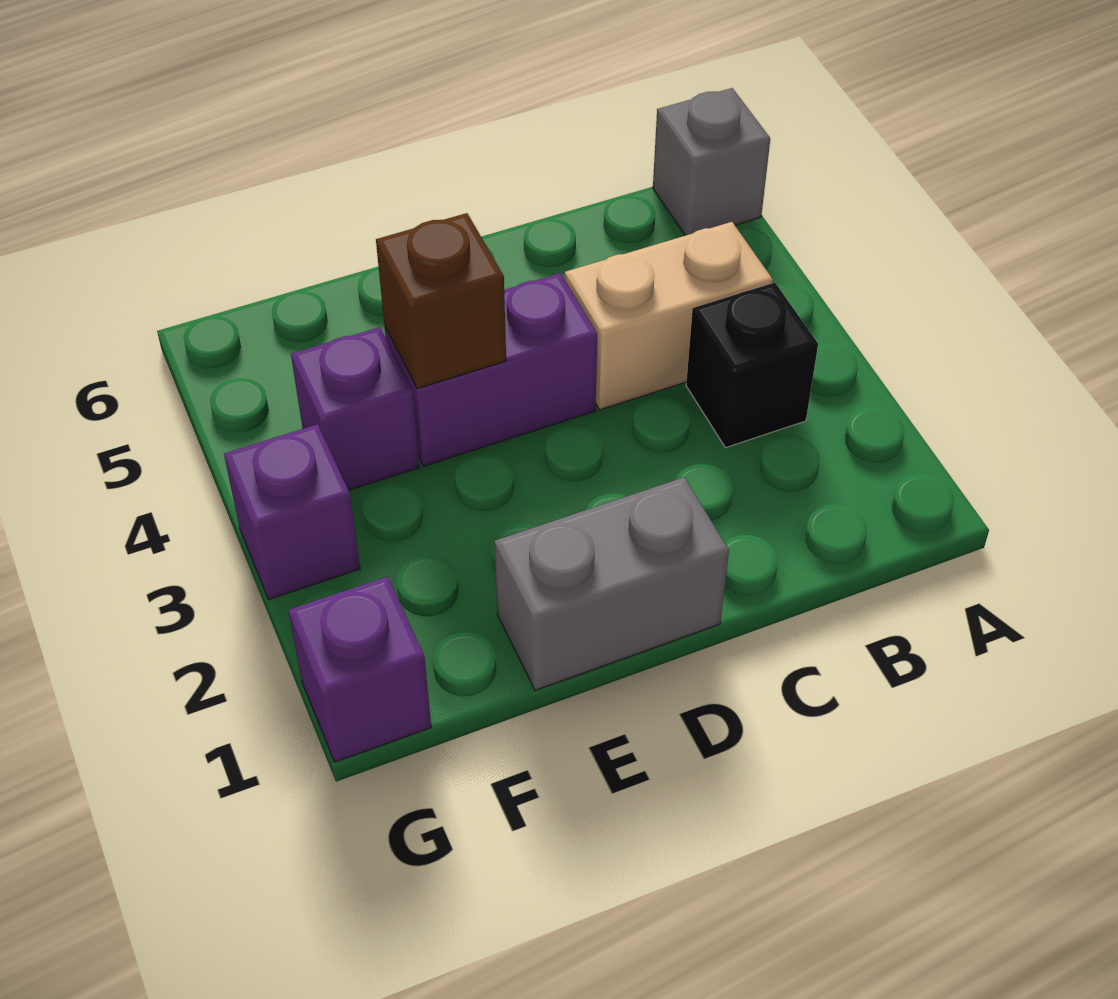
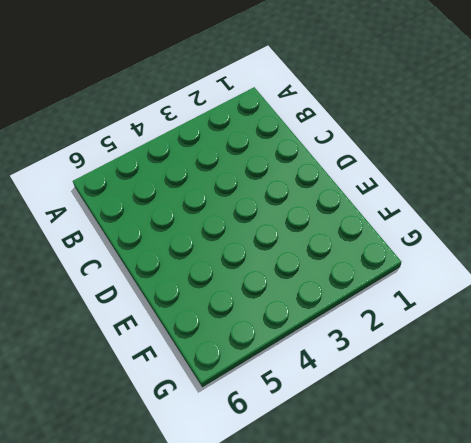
none -> grey 1x1 brick [653,88,770,236]
none -> black 1x1 brick [686,283,818,448]

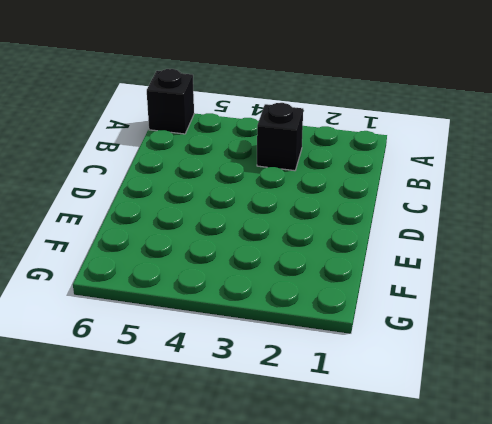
black 1x1 brick [147,69,194,134] -> grey 1x1 brick [653,88,770,236]
none -> tan 1x2 brick [565,222,773,410]
none -> grey 1x2 brick [494,477,729,690]

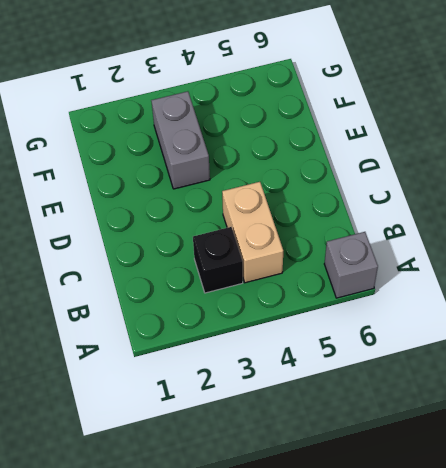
grey 1x2 brick [151,91,210,189] -> grey 1x2 brick moved to [494,477,729,690]
none -> purple 1x2 brick [385,273,597,466]
none -> purple 1x1 brick [291,327,419,490]

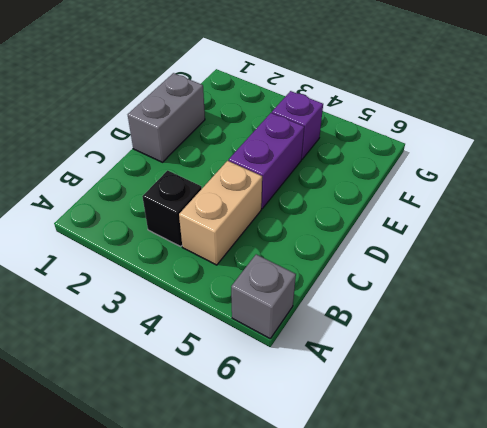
none -> purple 1x1 brick [288,577,431,762]
none -> purple 1x1 brick [224,424,360,599]

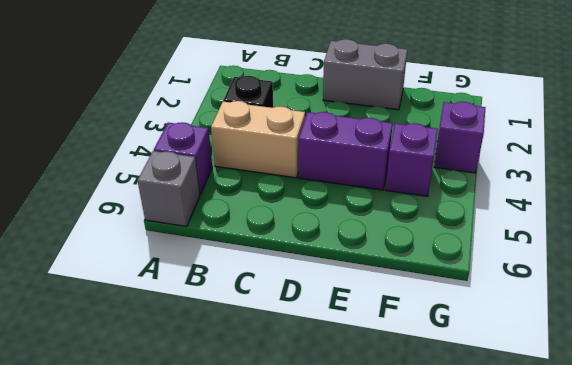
purple 1x1 brick [154,122,212,195] -> purple 1x1 brick moved to [288,577,431,762]
none -> brown 1x1 brick [376,213,506,389]

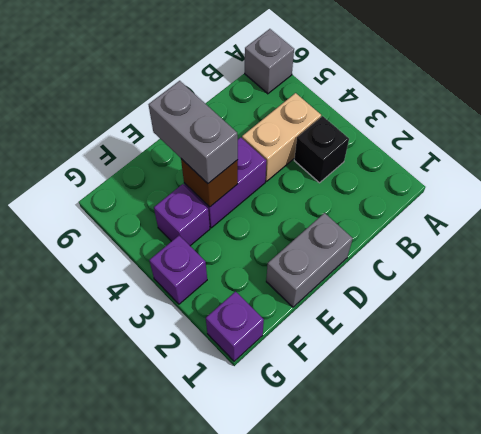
grey 1x2 brick [149,81,238,183] -> none

